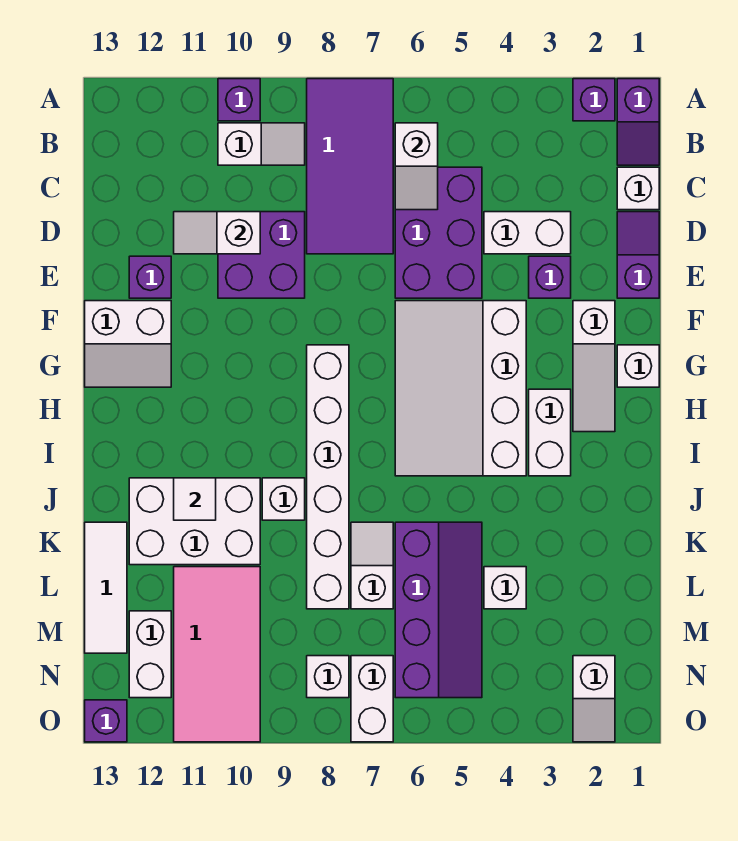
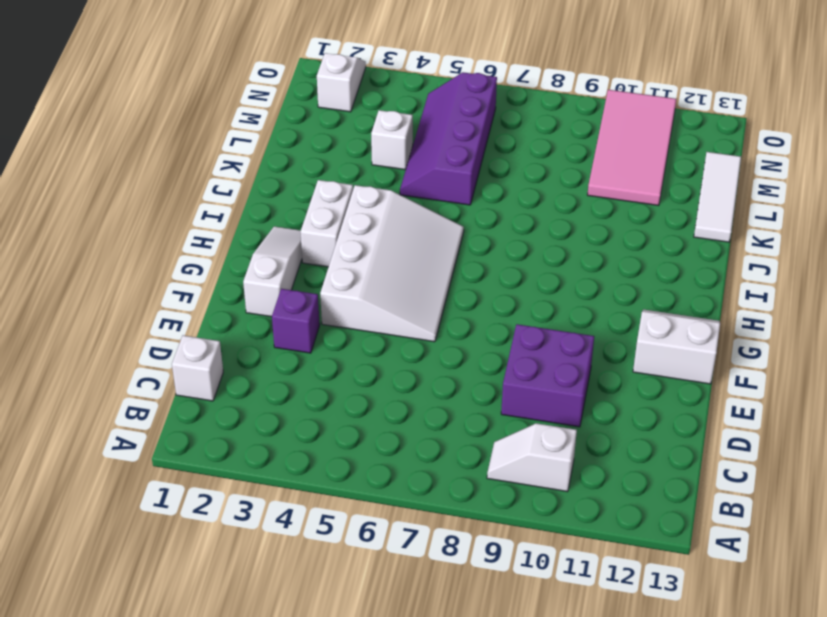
none -> purple 1x2 slope [617,79,659,165]
none -> purple 1x1 brick [573,79,615,121]
none -> purple 2x4 tile [307,79,393,254]
none -> purple 1x1 brick [218,79,260,121]

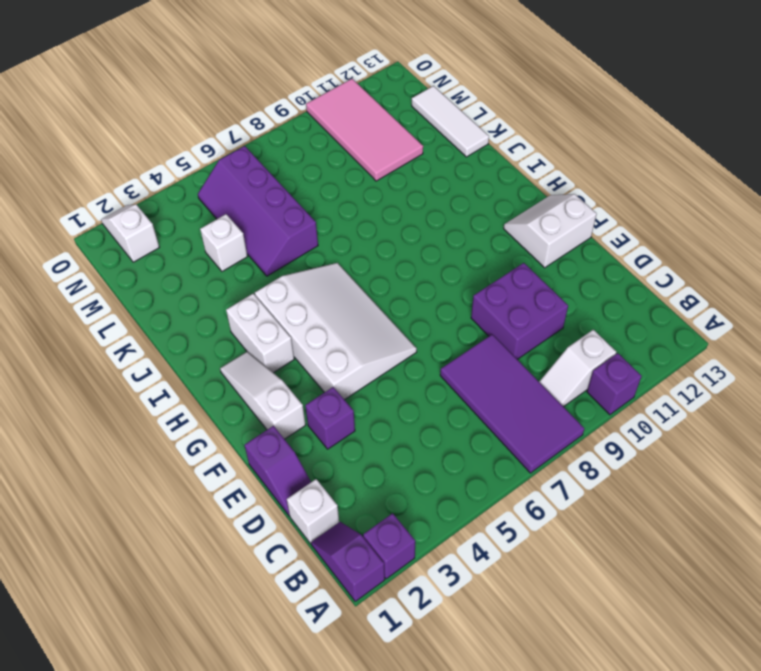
none -> purple 2x3 brick [395,167,482,298]
none -> white 1x2 brick [484,212,571,254]
none -> purple 1x1 brick [129,256,171,298]
none -> white 1x1 brick [617,345,659,387]

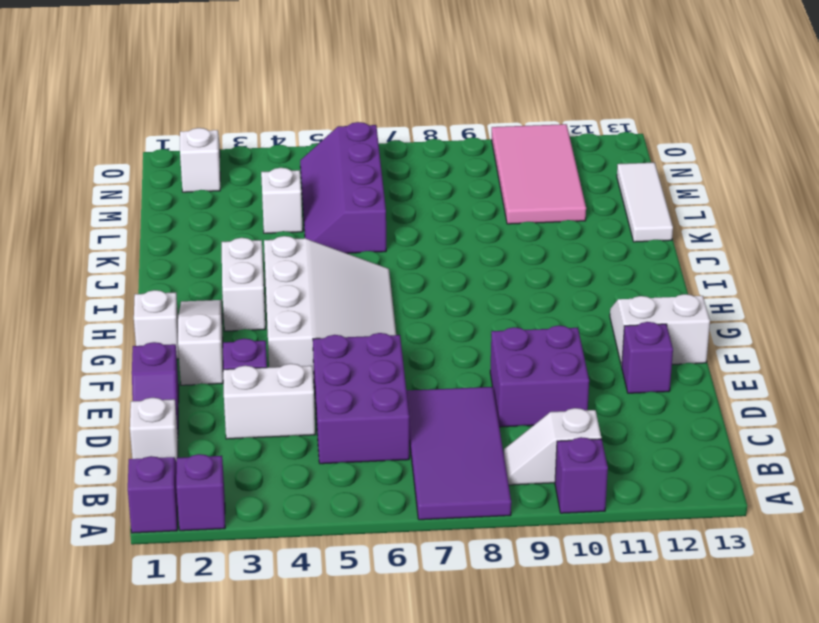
none -> white 1x6 brick [307,345,349,609]
none -> white 1x1 brick [262,478,305,520]
none -> white 2x3 brick [129,478,260,565]
none -> white 1x2 slope [351,522,393,609]

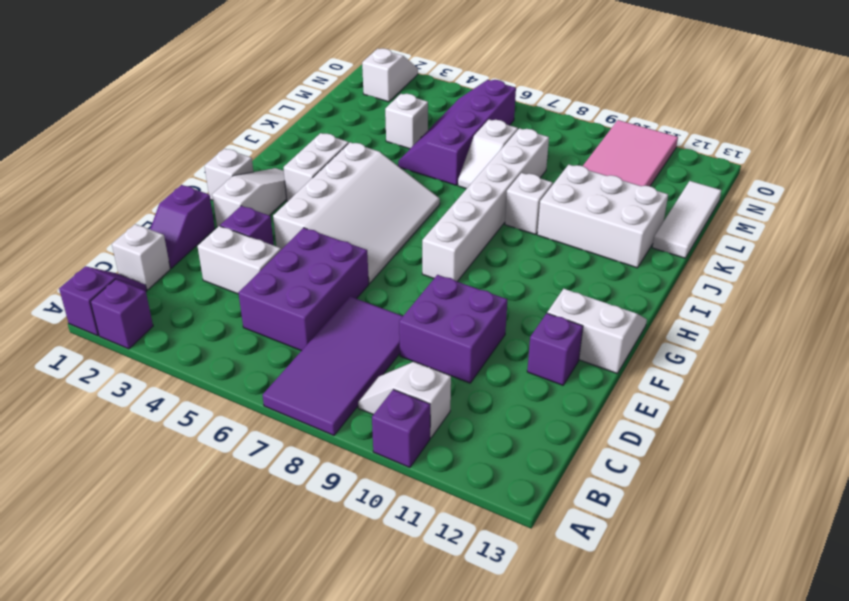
none -> white 1x2 brick [129,611,171,698]
none -> white 1x2 brick [351,656,393,742]
none -> white 1x1 brick [307,656,349,698]
none -> purple 1x1 brick [85,700,127,742]

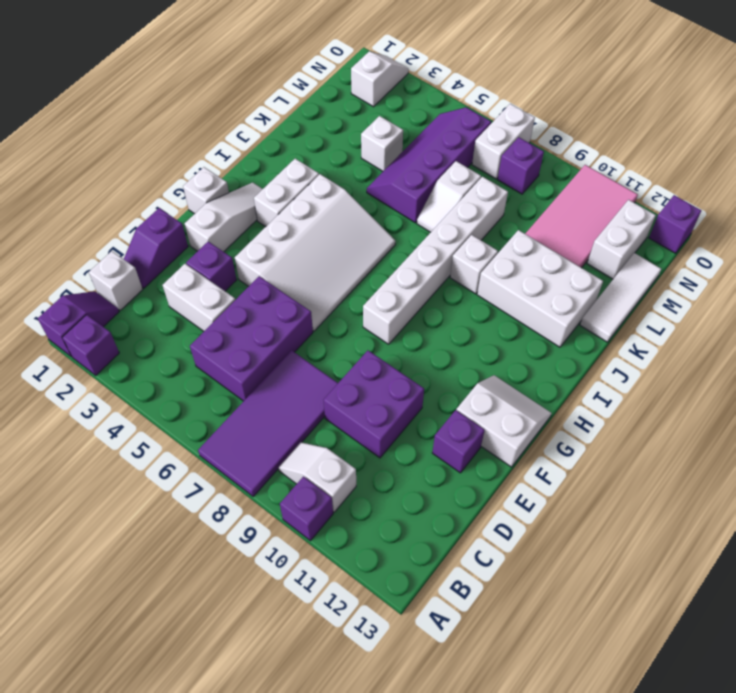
purple 1x1 brick [498,137,544,194] -> white 1x1 brick [307,656,349,698]
none -> white 1x2 slope [395,123,438,210]
none -> white 1x2 slope [174,212,260,254]
none -> white 1x1 tile [174,478,216,520]

